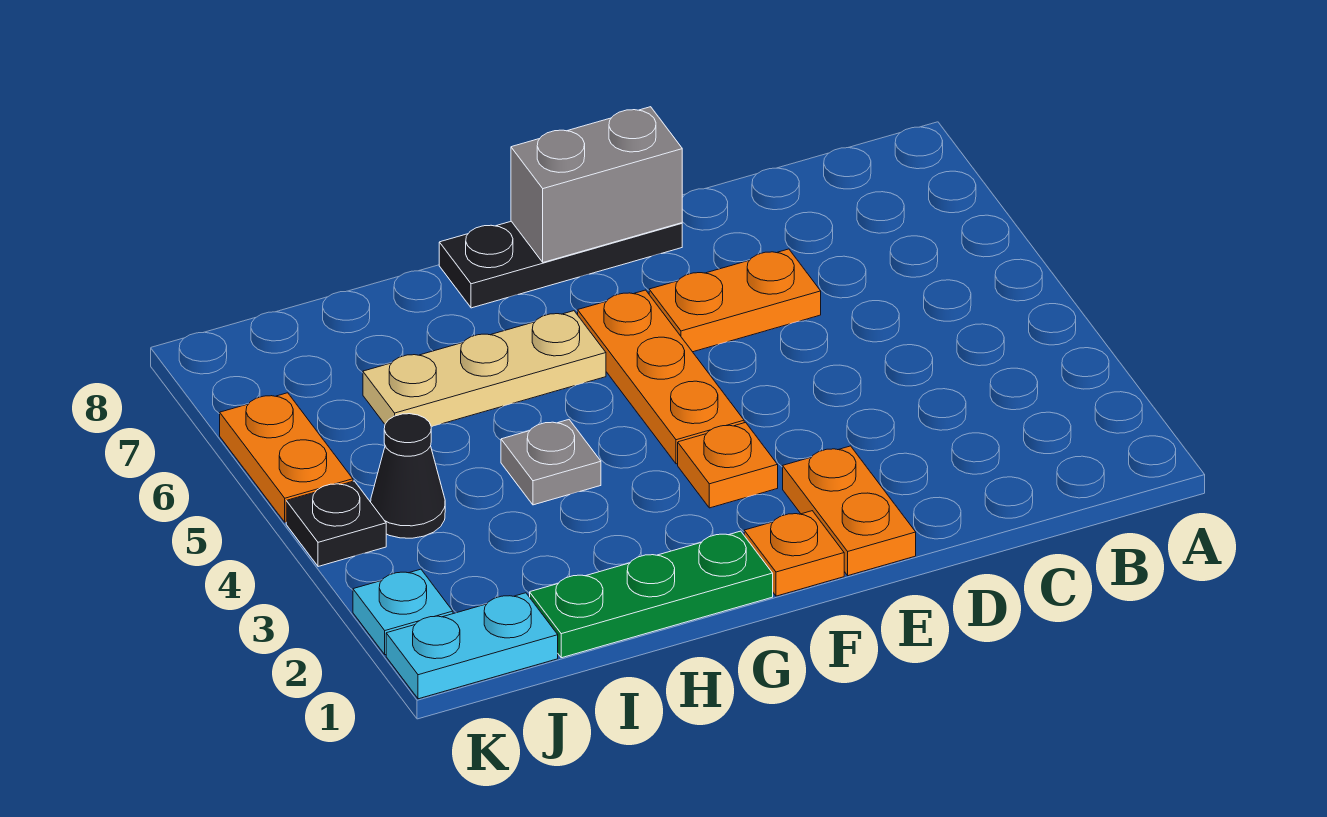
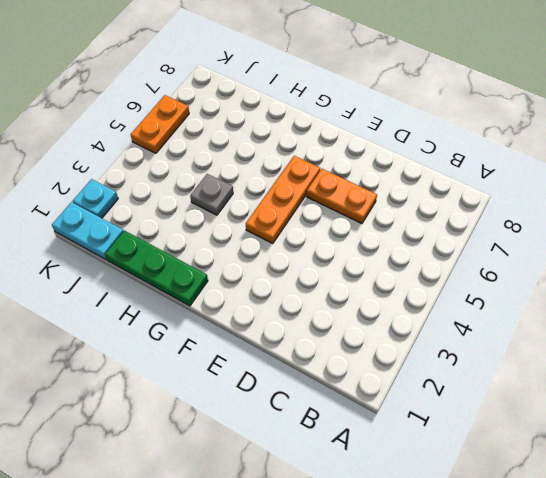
none -> orange 1x2 plate [783,446,916,576]
none -> black 1x3 plate [439,221,682,308]
none -> orange 1x1 plate [744,511,844,596]

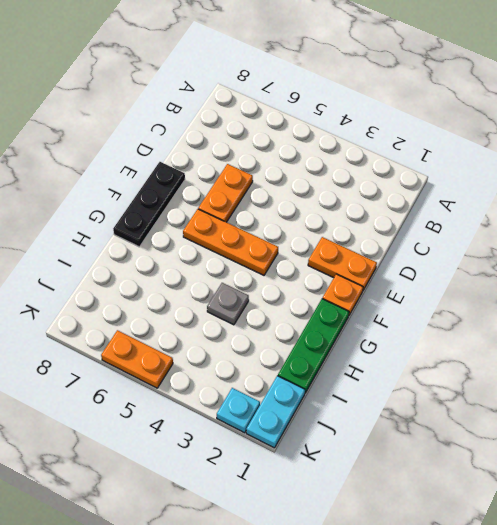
none -> orange 1x1 plate [678,422,778,508]
none -> tan 1x3 plate [363,311,606,427]
none -> black 1x1 cone [371,414,445,538]

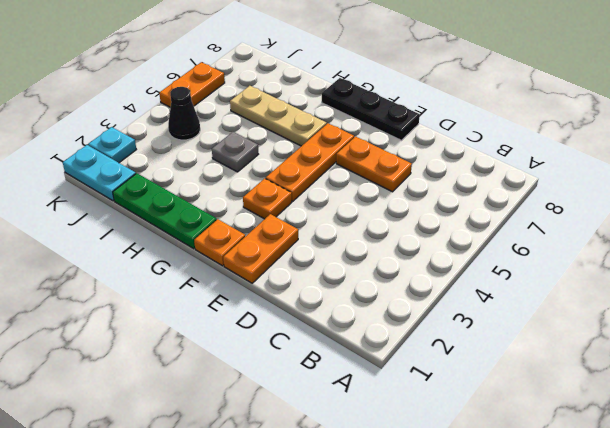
none -> black 1x1 plate [286,481,386,567]
none -> grey 1x2 brick [511,107,682,262]

